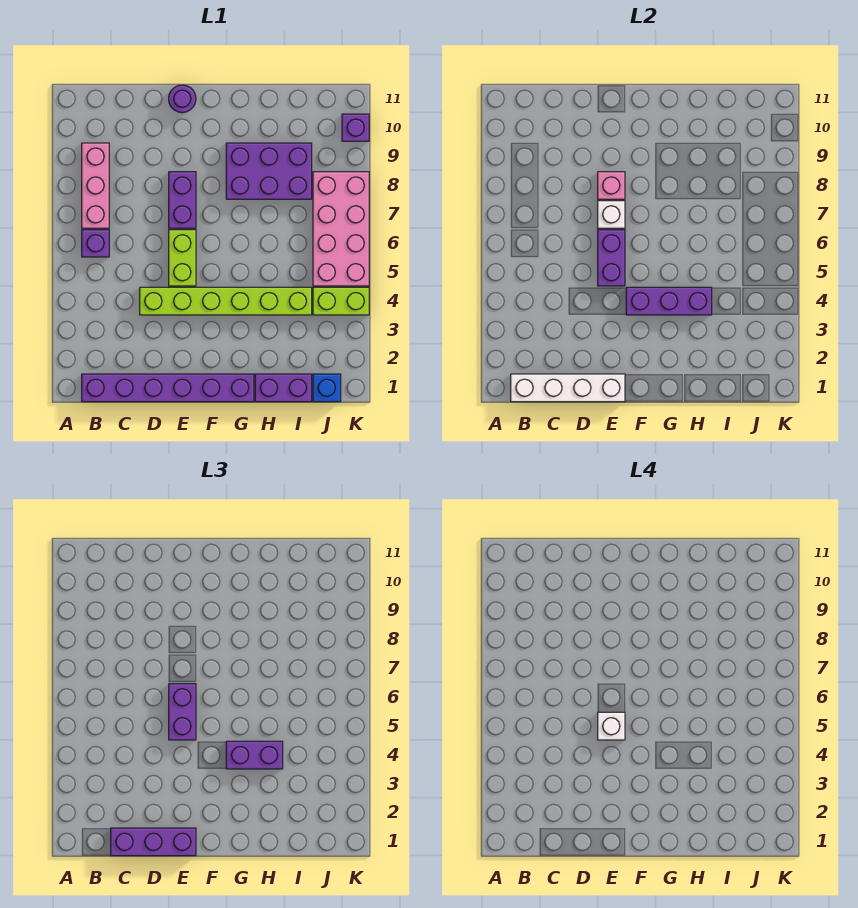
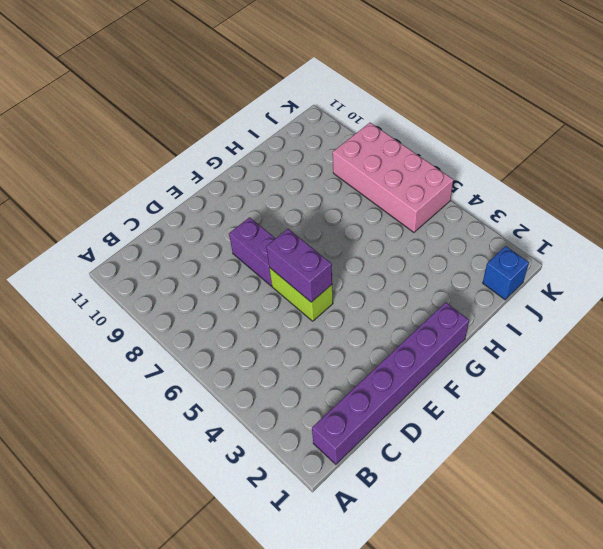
none -> purple 1x1 brick [82,230,109,257]
none -> pink 1x3 brick [82,143,109,228]
none -> lime 1x6 brick [140,287,312,315]

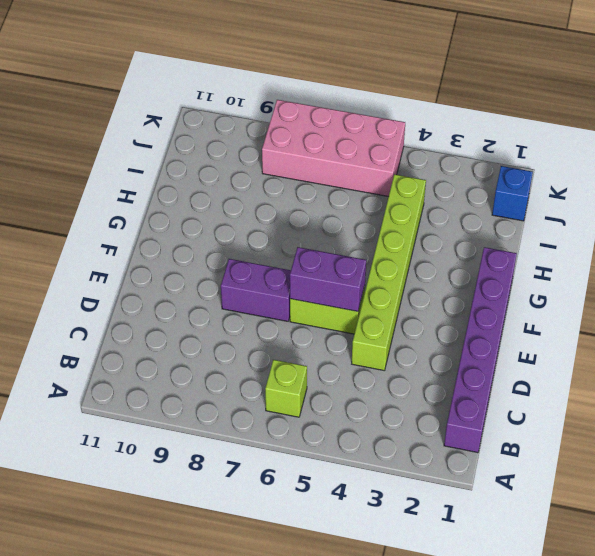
lime 1x1 brick [265,360,307,417] -> purple 1x1 brick [82,230,109,257]
none -> pink 1x3 brick [82,143,109,228]
none -> purple 1x1 round brick [169,85,196,113]
none -> purple 2x3 brick [226,143,312,199]

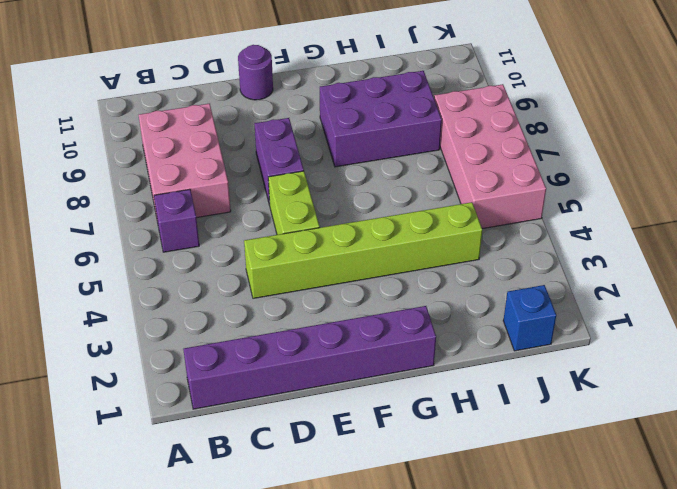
pink 2x3 brick [139,104,231,218] -> pink 1x3 brick [82,143,109,228]
none -> purple 1x2 brick [255,374,312,402]
none -> lime 1x2 brick [313,287,369,315]
none -> purple 1x1 brick [342,114,369,141]

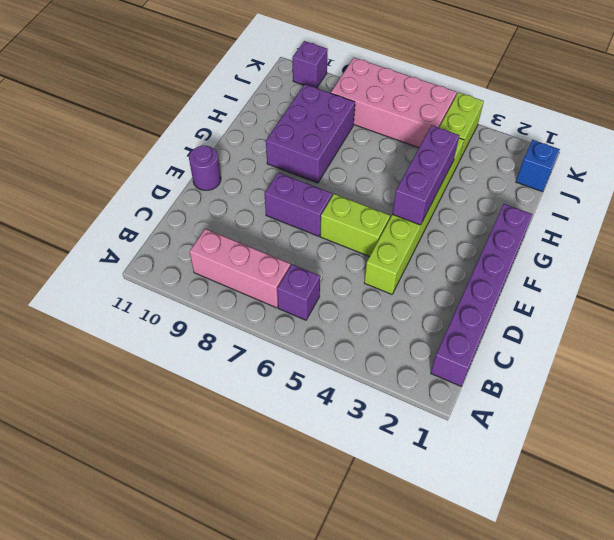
none -> purple 1x2 brick [255,374,312,402]
none -> white 1x4 brick [511,374,625,402]
none -> purple 1x2 brick [598,230,625,286]

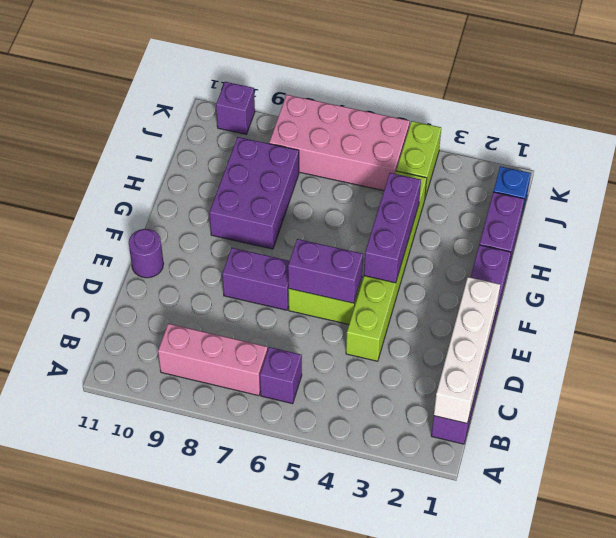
none -> white 1x1 brick [598,201,625,228]
none -> pink 1x1 brick [598,172,625,199]
none -> purple 1x3 brick [111,828,196,856]

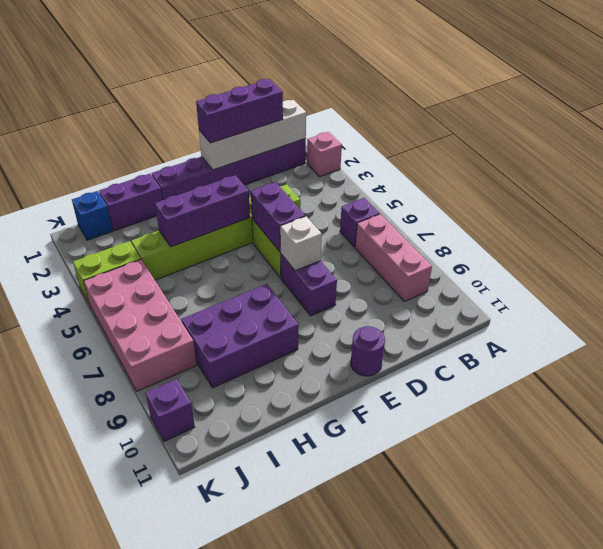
pink 1x1 brick [307,132,342,177] -> pink 1x1 brick moved to [598,172,625,199]
none -> purple 1x2 brick [169,684,196,740]
none -> purple 1x2 brick [226,741,283,769]
none -> white 1x1 brick [598,712,625,740]

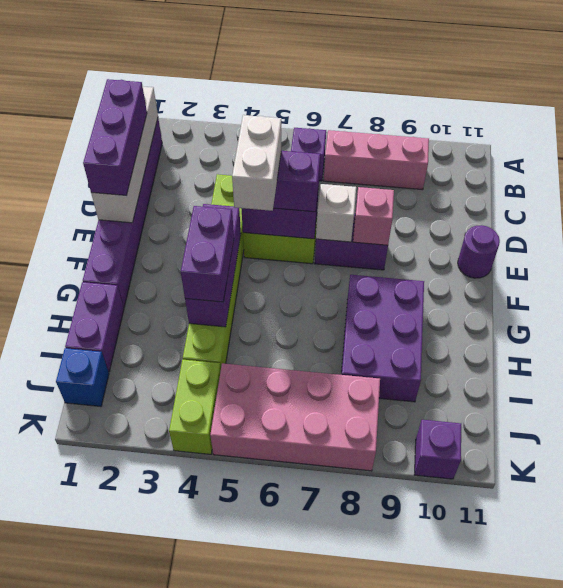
white 1x2 brick [232,115,281,211] -> white 1x1 brick [598,712,625,740]

